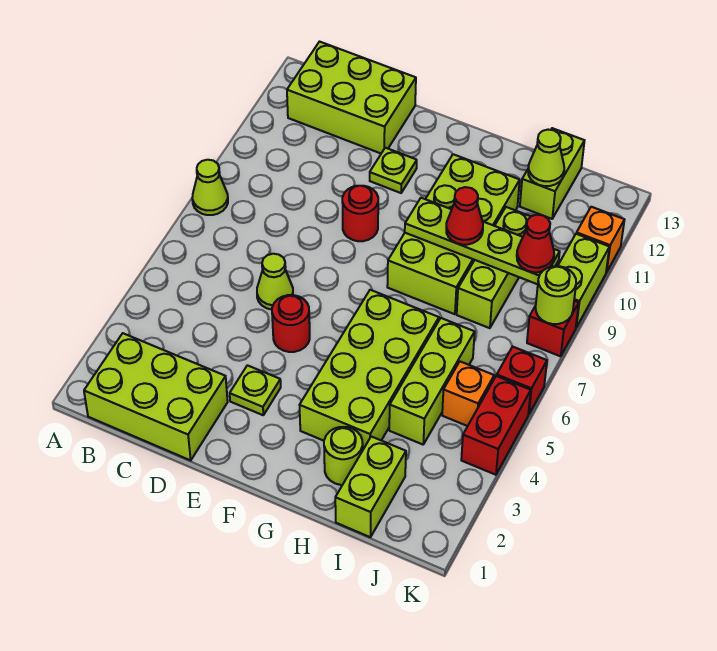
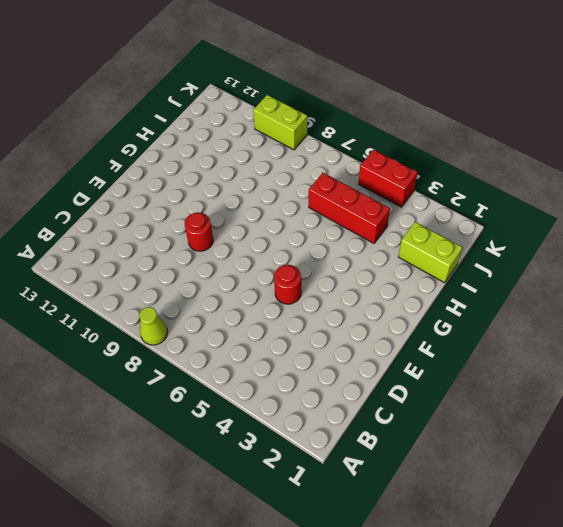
red 1x3 brick [309,173,390,243] -> lime 1x3 brick [389,318,475,444]
none -> lime 2x3 brick [84,333,228,460]
none -> lime 2x3 brick [287,42,416,153]
none -> lime 1x1 cone [257,254,293,310]

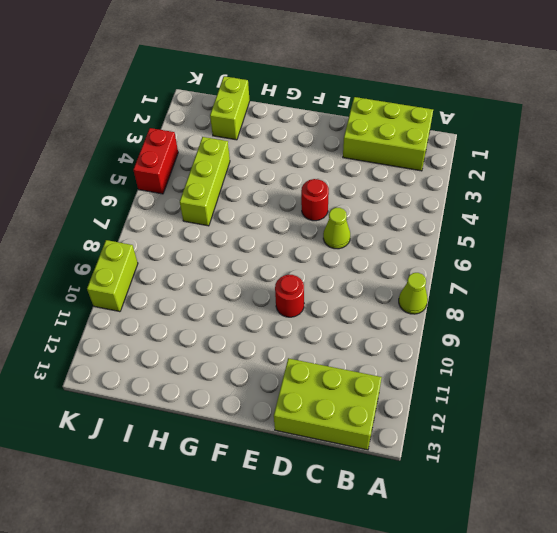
none -> lime 1x1 plate [230,365,281,415]
none -> lime 1x1 plate [370,148,417,193]
none -> lime 2x4 brick [300,290,439,449]

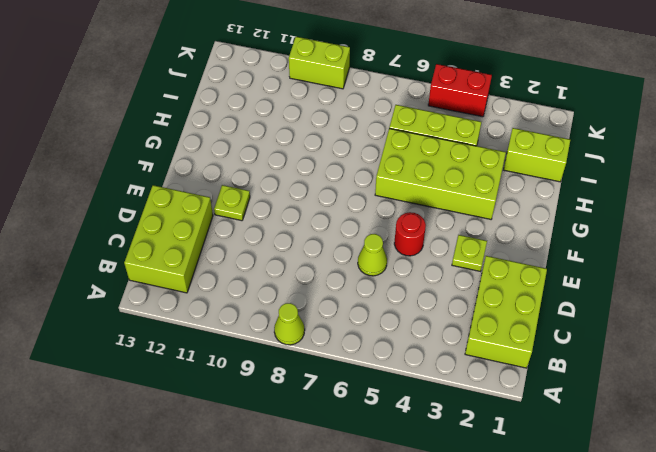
none -> red 1x1 round brick [342,186,378,241]
none -> lime 2x4 brick [387,154,520,314]
none -> lime 1x1 round brick [324,427,363,485]

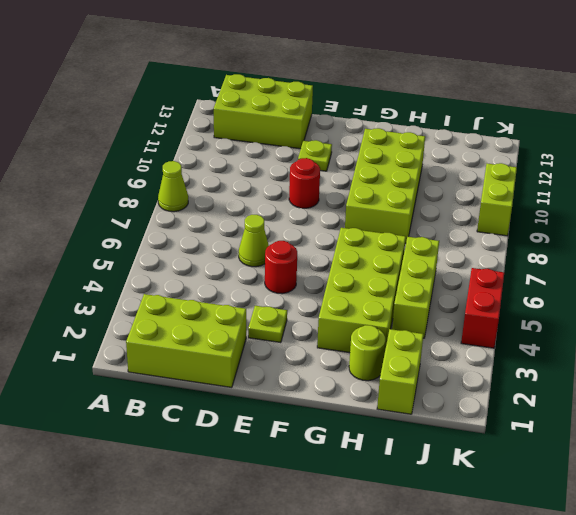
none -> lime 1x3 brick [457,207,531,328]
none -> lime 1x2 brick [520,128,585,219]
none -> orange 1x1 brick [442,362,494,426]

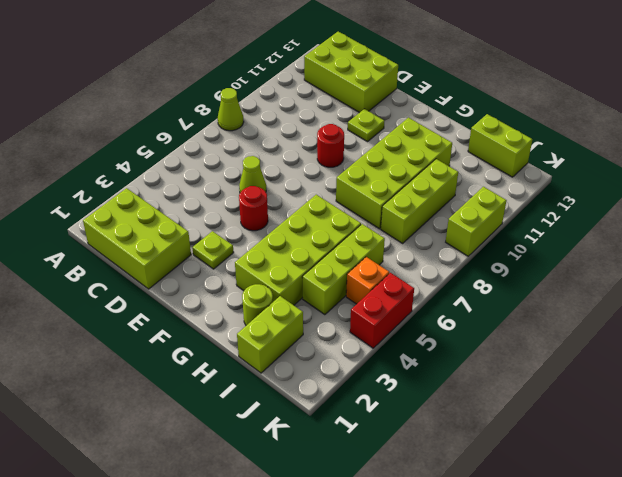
lime 1x2 brick [468,114,532,177] -> lime 1x2 brick turned to [520,128,585,219]
none -> red 1x1 brick [497,347,547,415]
none -> red 1x1 brick [527,301,579,356]
none -> orange 1x1 brick [576,207,624,272]

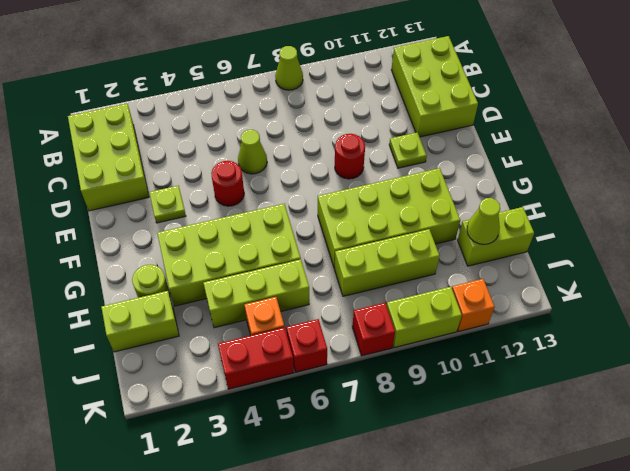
none -> lime 1x4 plate [405,198,560,284]
none -> lime 1x1 round brick [536,266,576,324]
none -> red 1x1 cone [446,187,483,245]

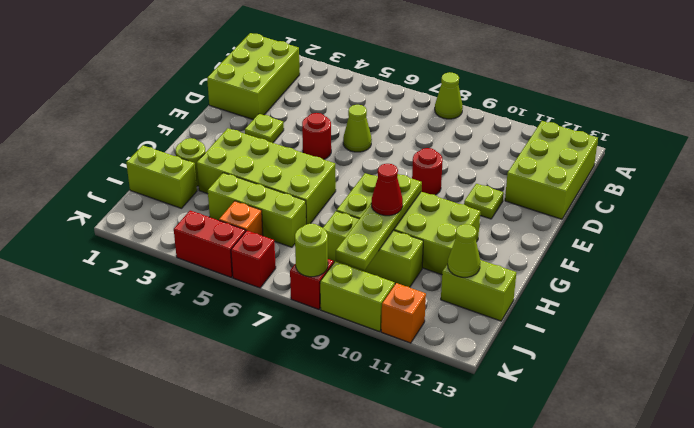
none -> red 1x1 cone [517,215,554,272]

